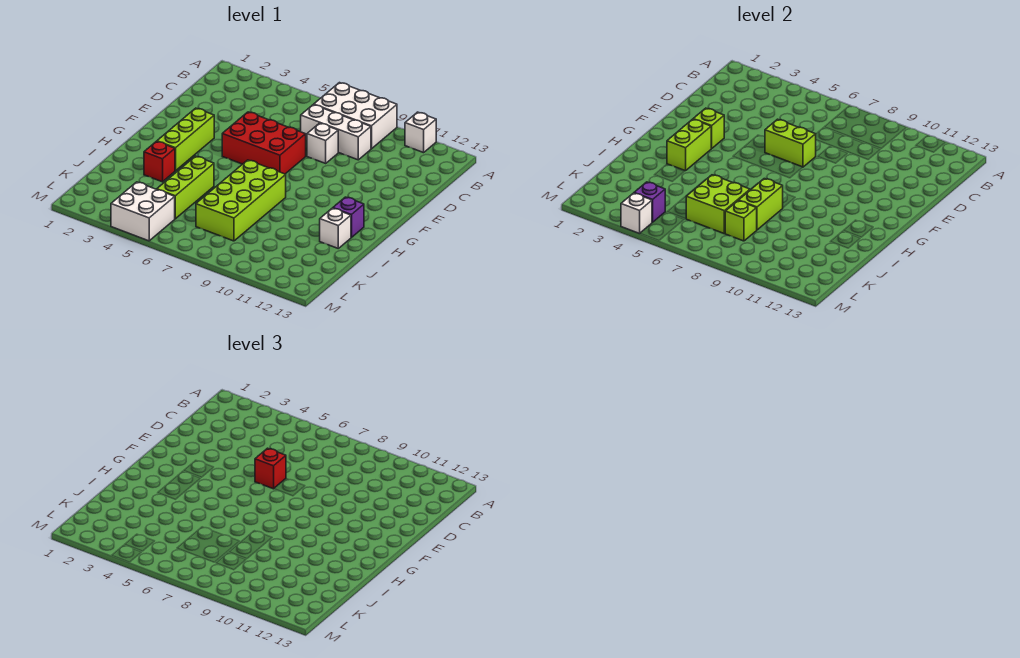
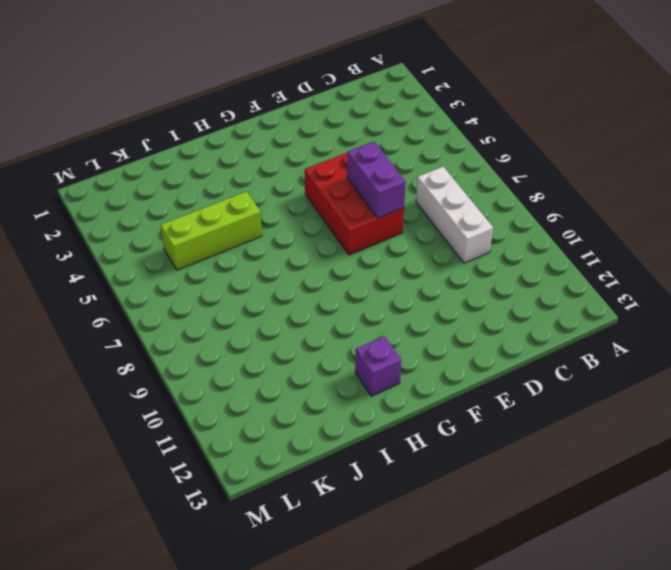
purple 1x2 brick [347,141,406,218] -> lime 1x2 brick [765,119,816,167]
none -> white 2x3 brick [314,83,397,149]
none -> white 1x1 brick [405,112,436,153]
none -> white 1x1 brick [307,123,338,163]

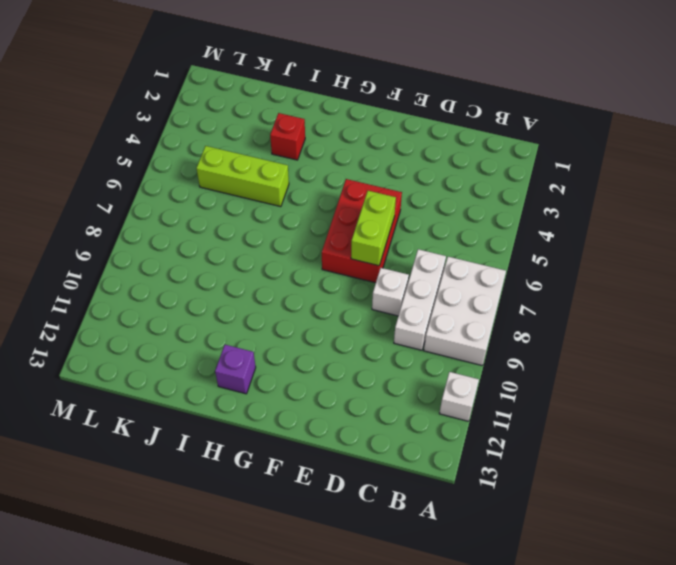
none -> lime 1x3 brick [157,108,214,171]
none -> lime 2x4 brick [196,160,286,241]
none -> white 1x1 brick [320,208,351,248]

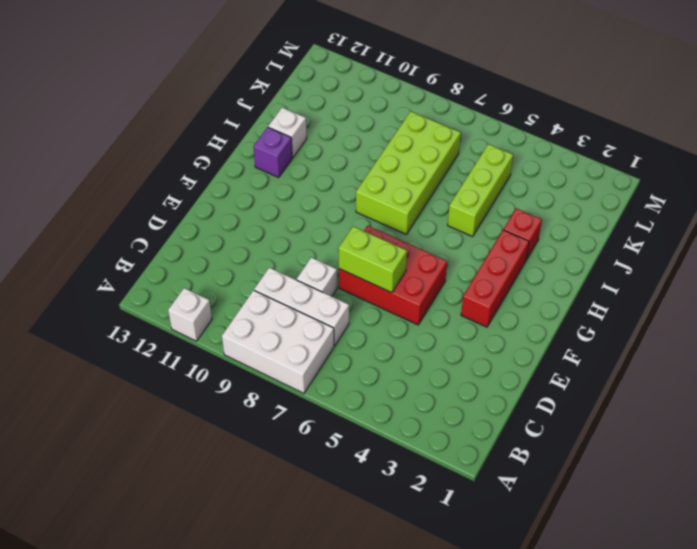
red 1x3 brick [461,230,529,327] -> lime 1x3 brick [157,108,214,171]
none -> white 2x2 brick [111,182,175,241]
none -> lime 1x1 brick [693,108,724,148]
none -> lime 1x2 brick [667,119,712,171]

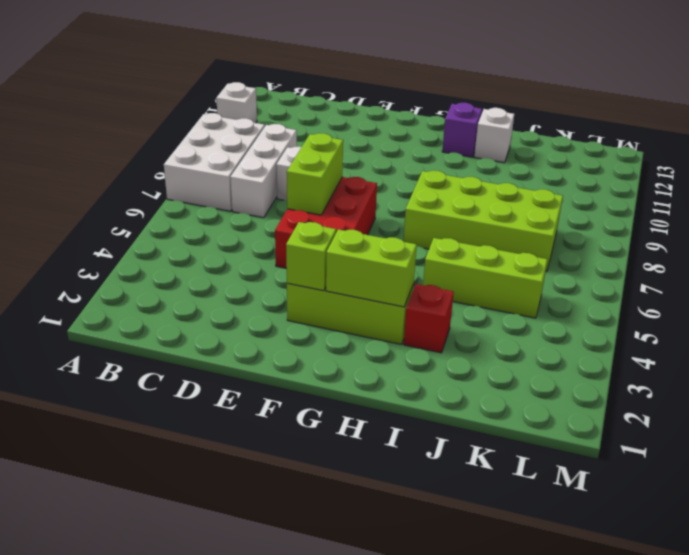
none -> white 2x2 brick [111,182,175,241]
none -> lime 1x2 brick [739,179,783,230]
none -> lime 2x2 brick [686,175,750,234]

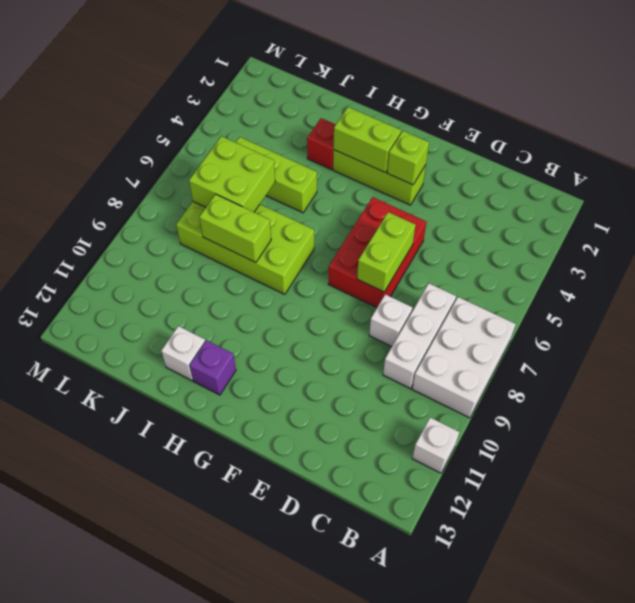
none -> white 2x2 brick [111,182,175,241]
none -> lime 1x1 brick [725,201,757,241]
none -> purple 1x1 brick [634,182,665,222]

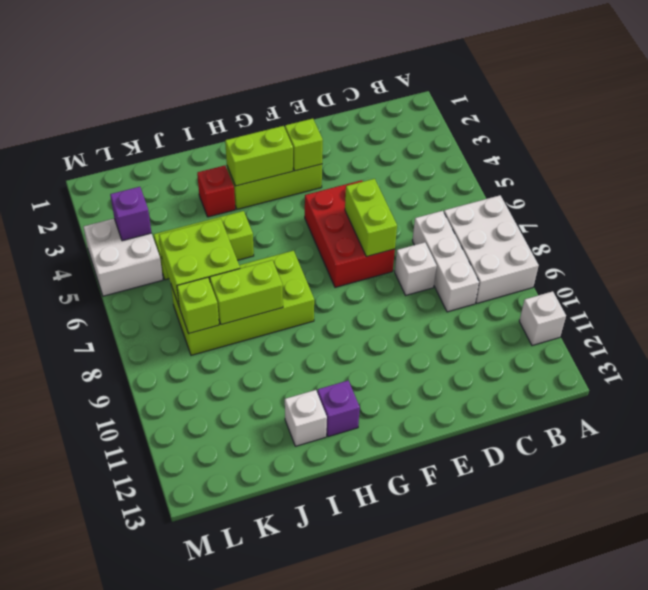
none -> white 1x1 brick [621,193,652,233]
none -> red 1x1 brick [255,448,286,489]

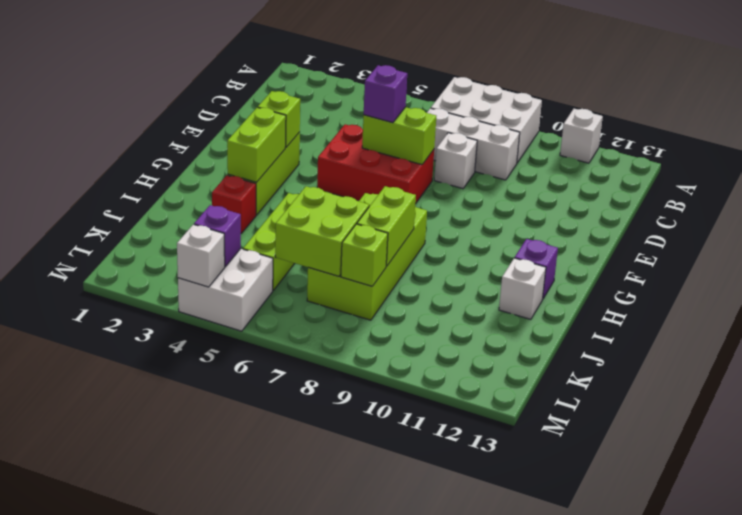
purple 1x1 brick [364,65,407,123] -> red 1x1 brick [255,448,286,489]

